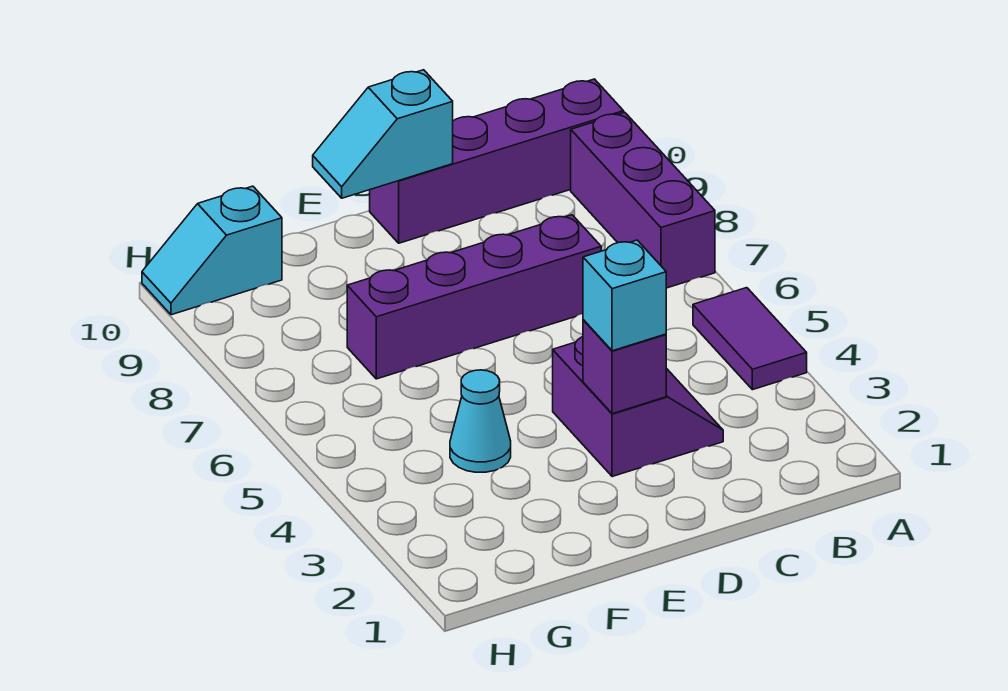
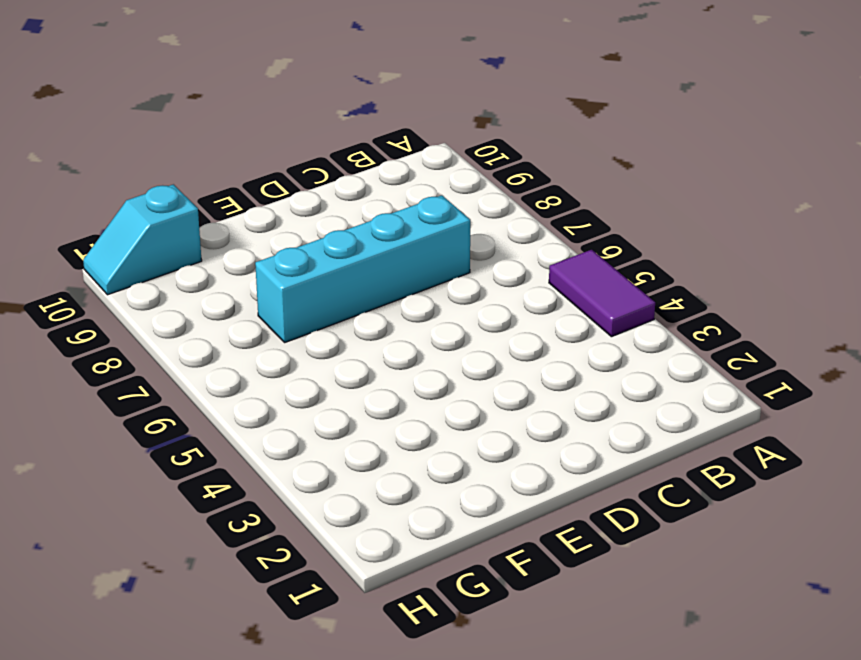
cyan 1x4 brick [255,195,470,342] -> purple 1x4 brick [347,215,601,379]
none -> purple 1x3 brick [571,112,715,288]
none -> purple 1x4 brick [370,79,624,243]

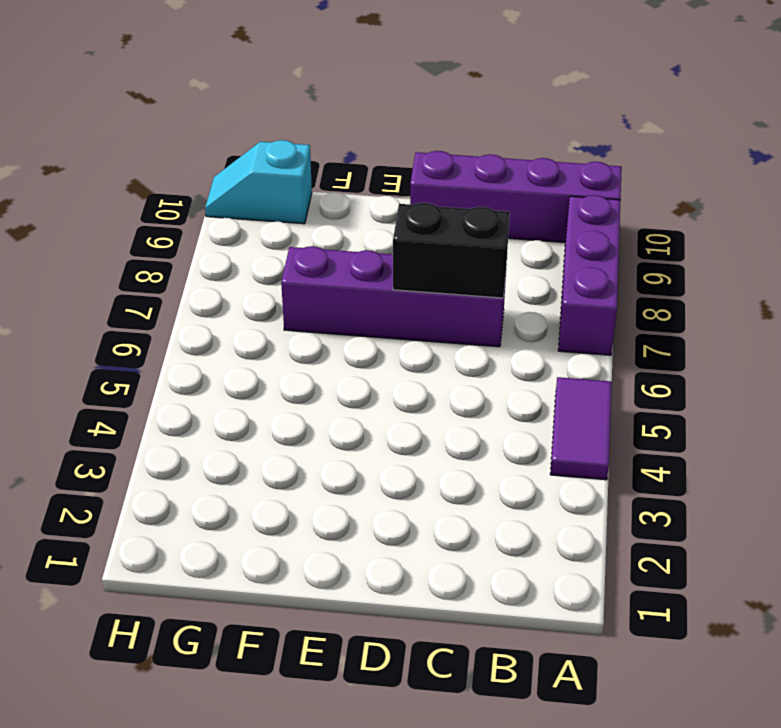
black 1x2 brick [393,203,510,298] -> none
none -> purple 2x2 slope [553,337,723,477]
none -> cyan 1x1 cone [450,370,511,472]

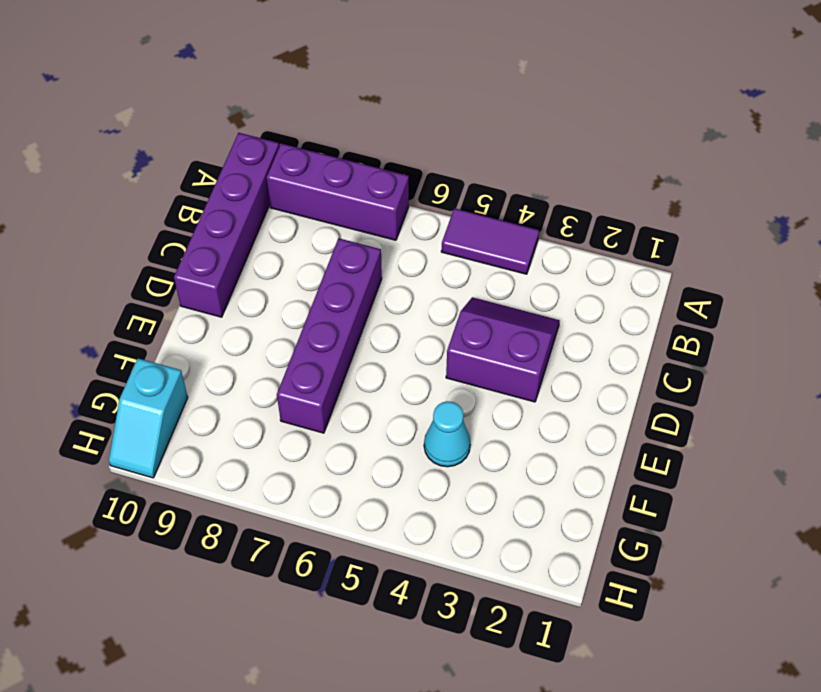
none -> purple 1x1 brick [583,320,666,414]
none -> cyan 1x2 slope [313,70,453,198]

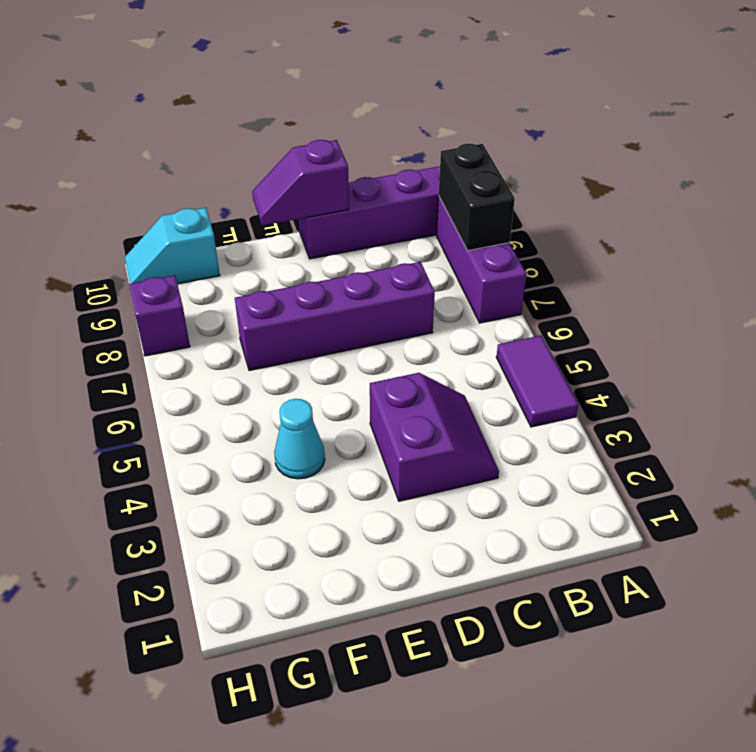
black 1x2 brick [439,144,515,251] -> none
purple 1x2 slope [252,140,349,226] -> cyan 1x2 slope [313,70,453,198]
purple 1x1 brick [129,275,190,356] -> purple 1x1 brick moved to [583,320,666,414]
none -> cyan 1x1 brick [583,240,666,351]

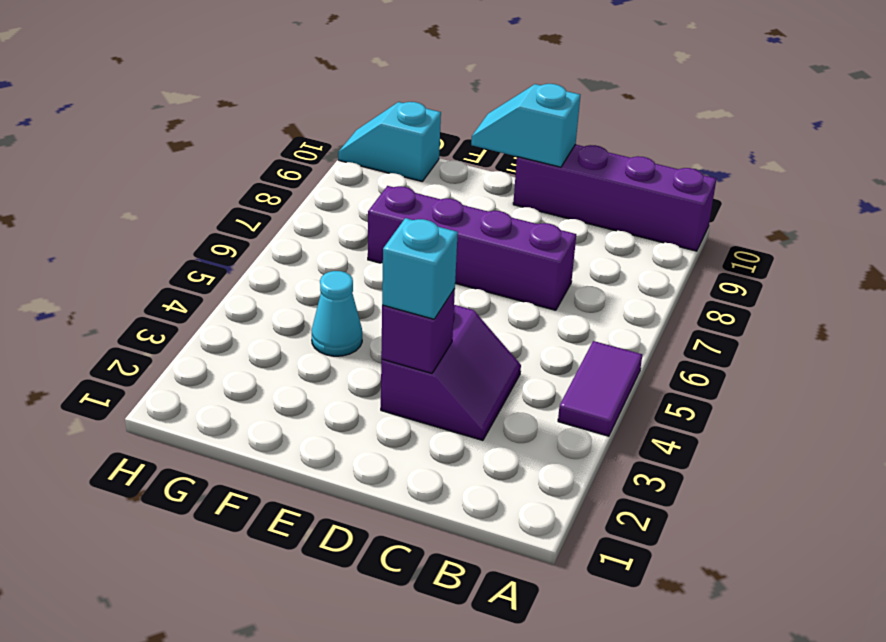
none -> purple 1x3 brick [571,112,715,288]

